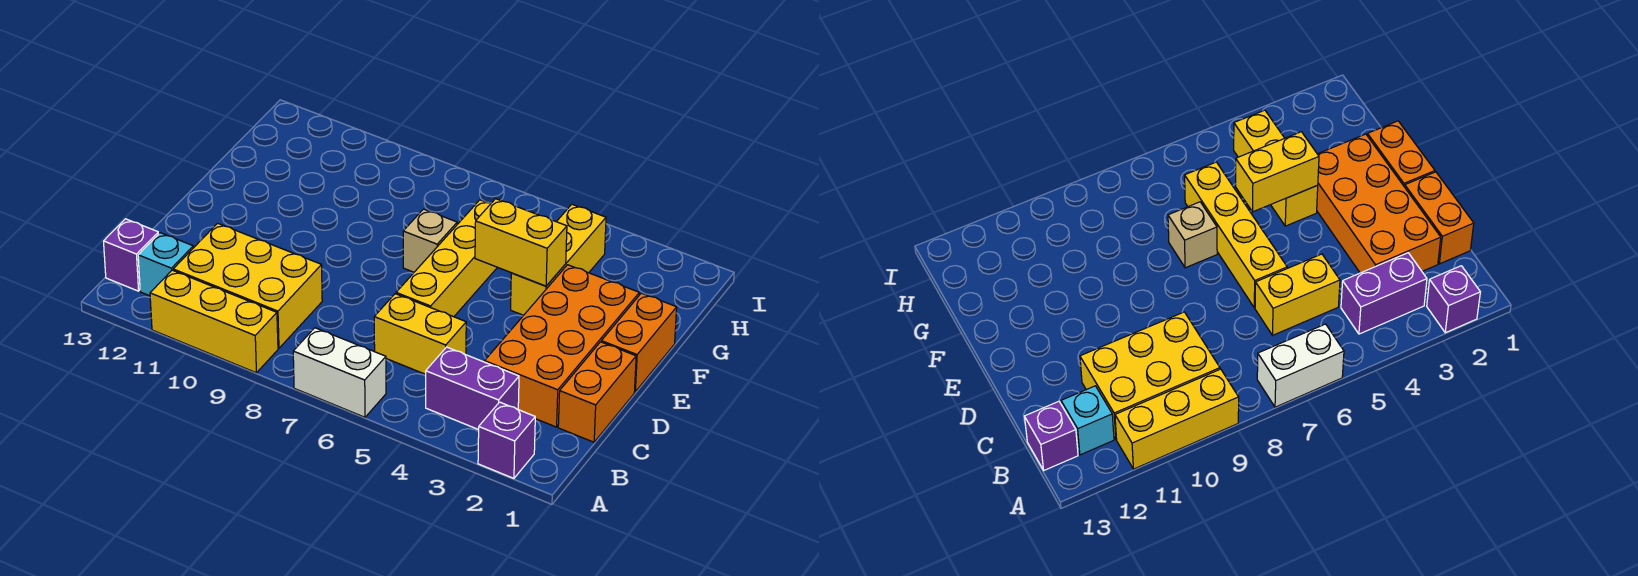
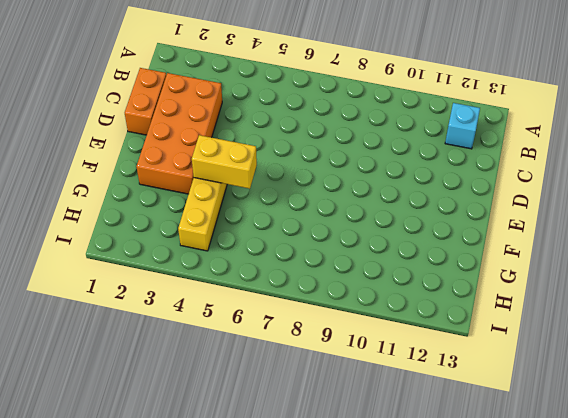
none -> purple 1x1 brick [478,402,535,478]
none -> white 1x2 brick [293,328,386,417]
none -> yellow 1x3 brick [150,270,278,373]

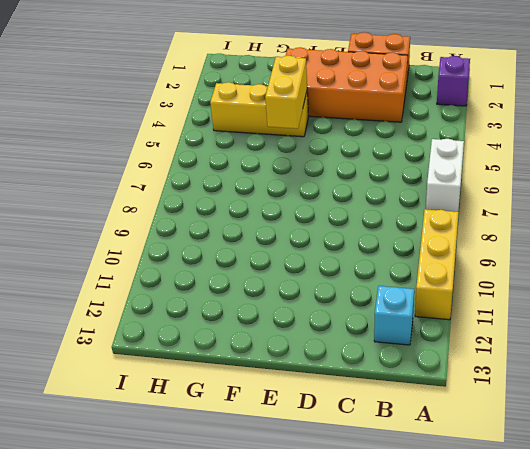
none -> purple 1x2 brick [426,347,519,430]
none -> yellow 2x3 brick [173,223,322,348]
none -> purple 1x1 brick [104,219,158,291]

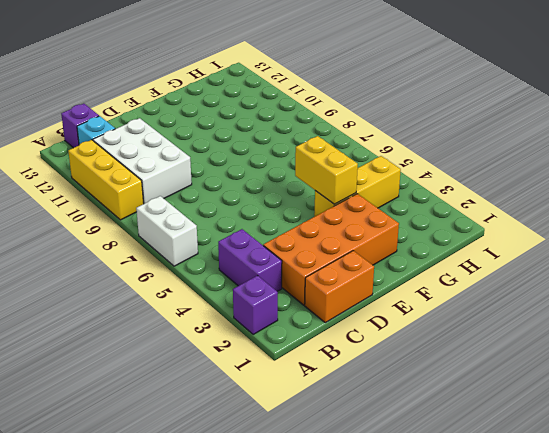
white 2x3 brick [93,118,192,204] -> yellow 2x3 brick [173,223,322,348]
none -> yellow 1x2 brick [374,294,466,374]
none -> yellow 1x4 brick [396,200,497,317]
none -> orange 1x2 brick [601,293,677,392]

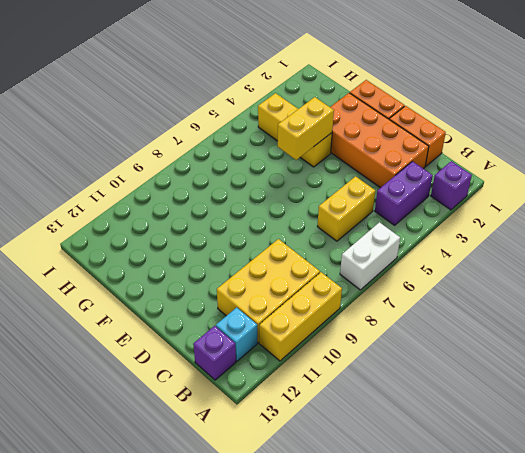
none -> yellow 1x4 brick [396,200,497,317]
none -> tan 1x1 brick [403,209,457,272]

